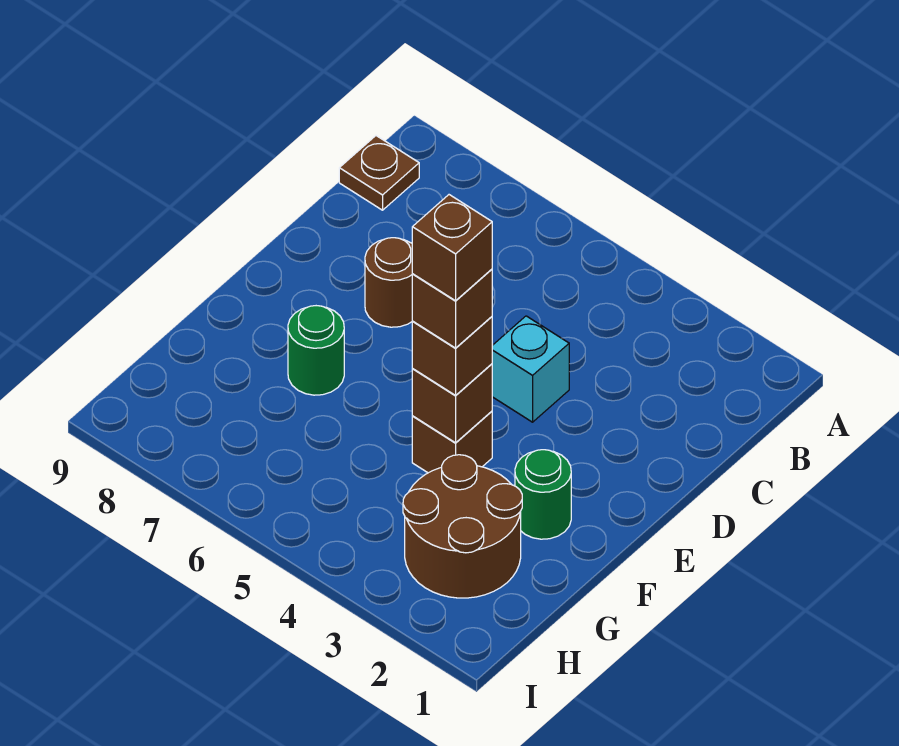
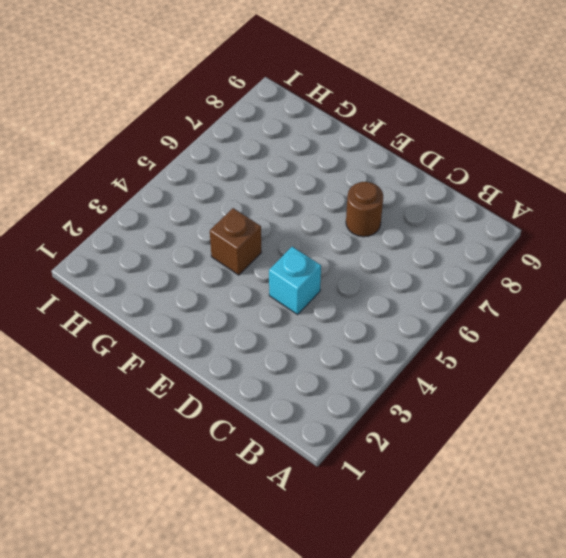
none -> brown 1x1 plate [339,136,419,210]
none -> green 1x1 round brick [515,450,571,539]

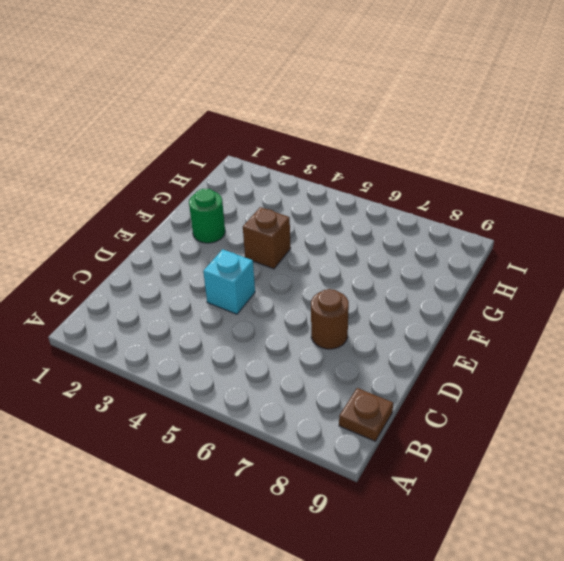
none -> green 1x1 round brick [288,306,344,395]
none -> brown 2x2 round brick [403,455,522,598]

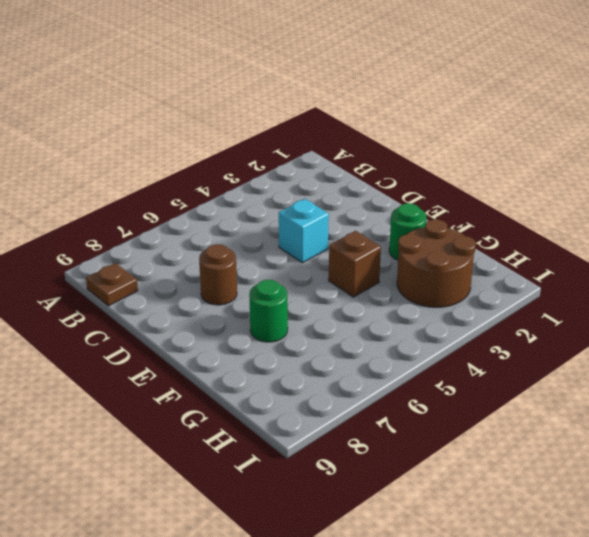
none -> brown 1x1 brick [412,364,492,443]
none -> brown 1x1 brick [412,317,492,395]

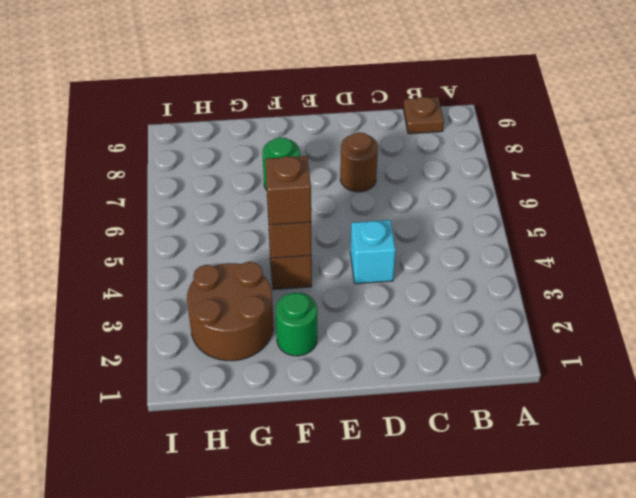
none -> brown 1x1 brick [412,269,492,348]
none -> brown 1x1 brick [412,195,492,301]

